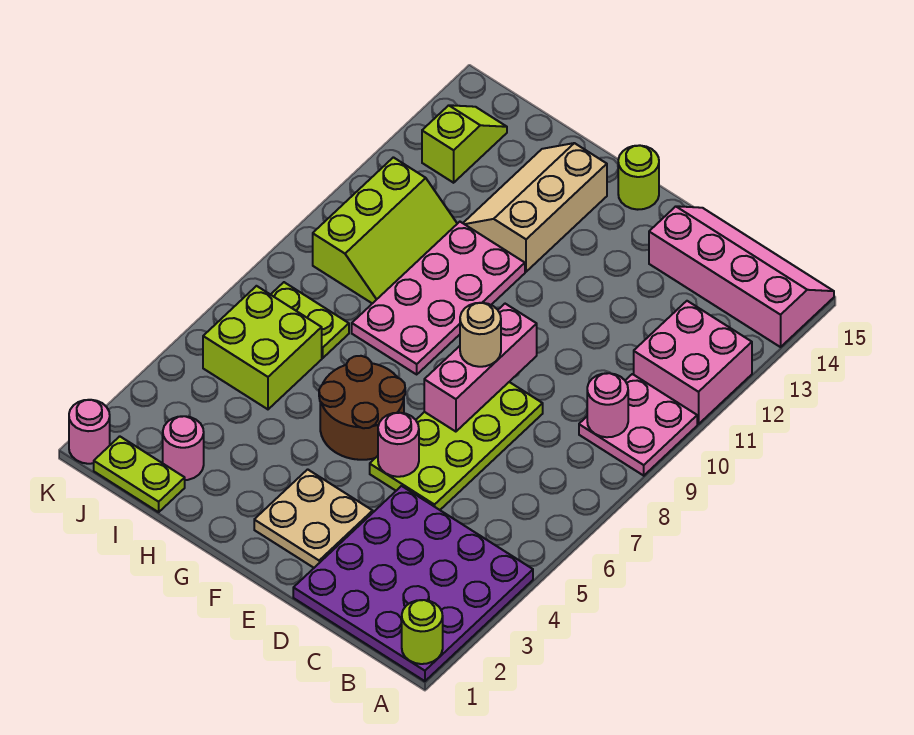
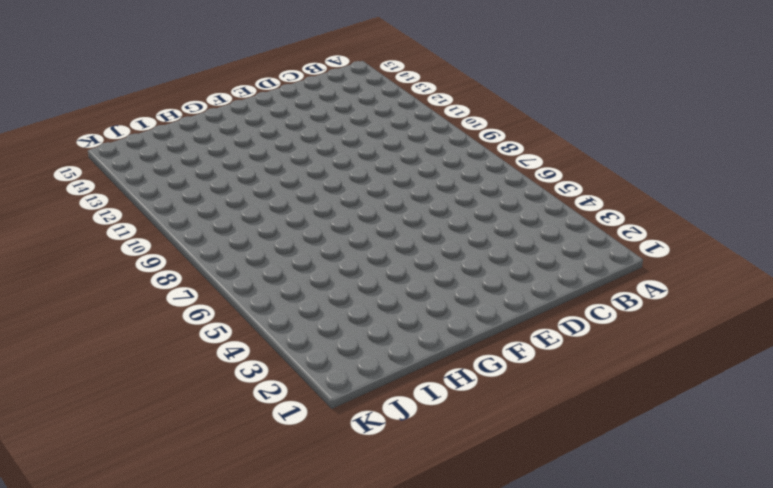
none -> purple 4x4 plate [293,486,533,681]
none -> pink 2x2 plate [579,374,697,476]
none -> pink 2x2 brick [634,301,752,424]

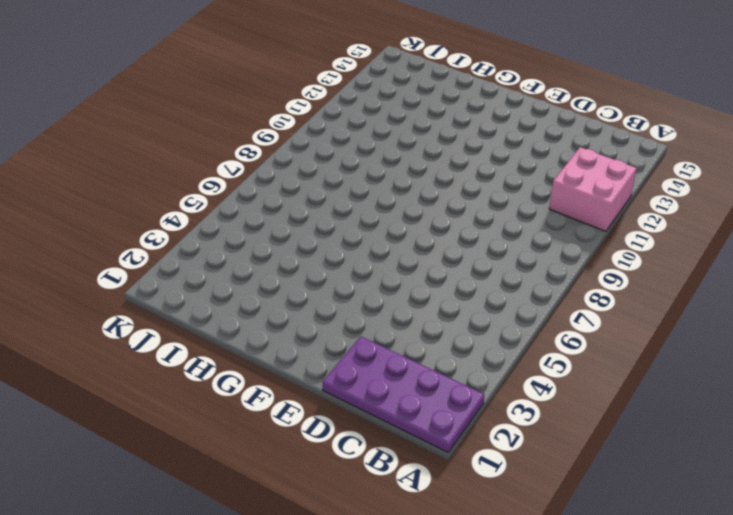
purple 2x4 plate [322,337,484,452] -> purple 4x4 plate [293,486,533,681]
none -> pink 2x2 plate [579,374,697,476]
none -> pink 2x4 slope [649,206,834,347]
none -> lime 2x4 plate [370,382,543,510]

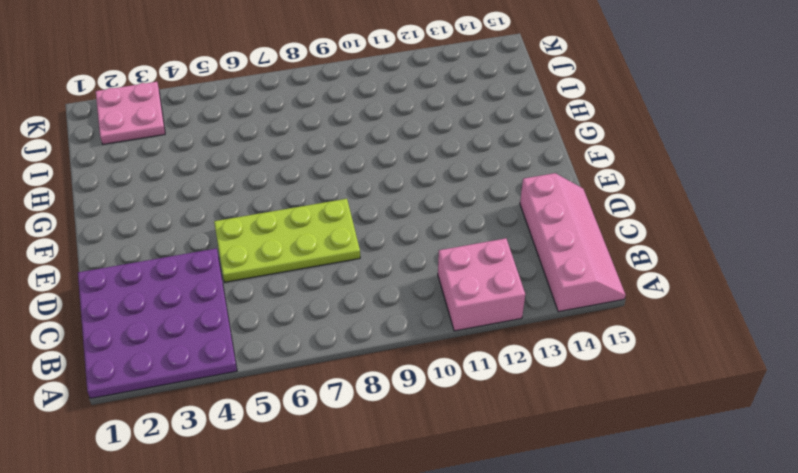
pink 2x2 plate [96,82,165,144] -> pink 2x2 plate moved to [579,374,697,476]
none -> tan 2x2 plate [254,469,373,568]
none -> brown 2x2 round brick [319,356,405,460]
none -> lime 1x1 round brick [618,145,659,210]

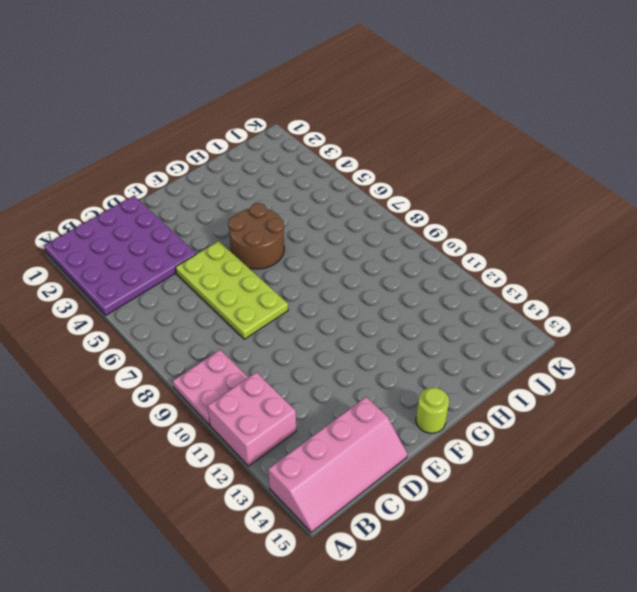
none -> tan 2x2 plate [254,469,373,568]
none -> pink 2x4 plate [352,222,525,374]
none -> tan 2x3 slope [463,143,607,272]

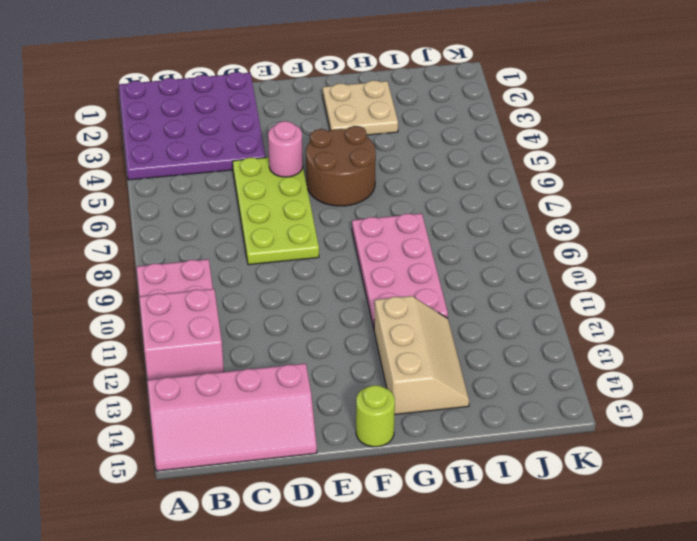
tan 2x2 plate [323,80,398,135] -> tan 2x2 plate moved to [254,469,373,568]
none -> lime 1x2 plate [94,436,185,512]
none -> pink 1x1 round brick [163,416,204,480]
none -> lime 2x2 brick [203,286,322,409]

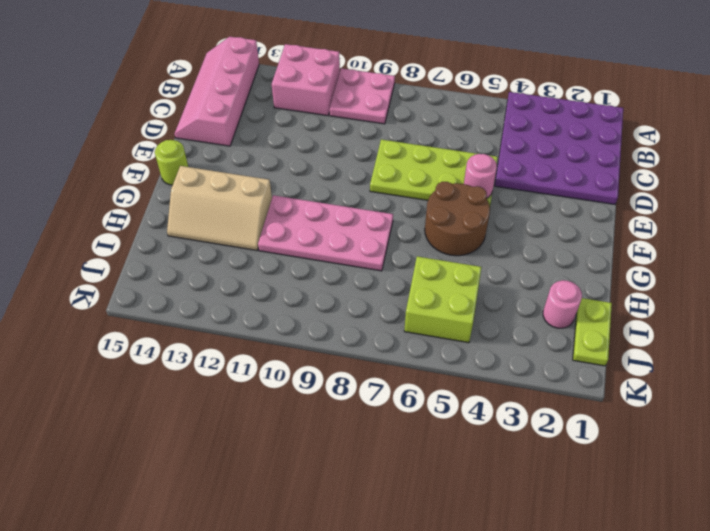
none -> tan 2x2 plate [254,469,373,568]
none -> lime 1x2 plate [271,282,349,358]
none -> lime 2x3 slope [313,157,457,304]

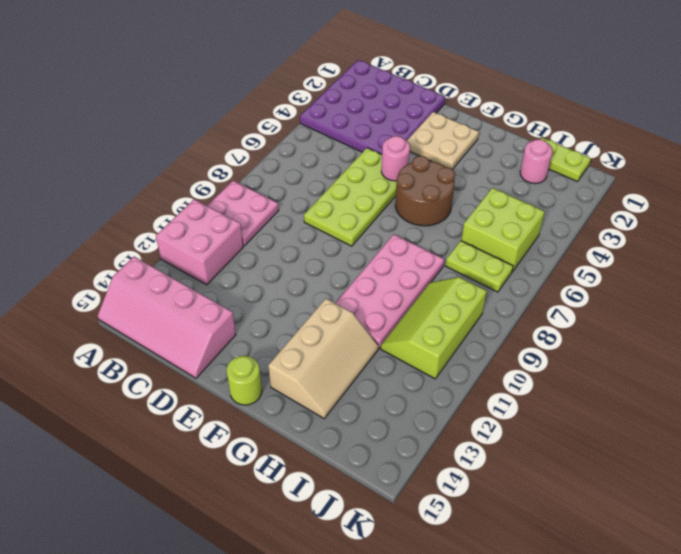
none -> lime 1x2 slope [422,105,507,183]
none -> pink 1x1 round brick [69,400,110,464]
none -> lime 1x1 round brick [402,600,443,664]

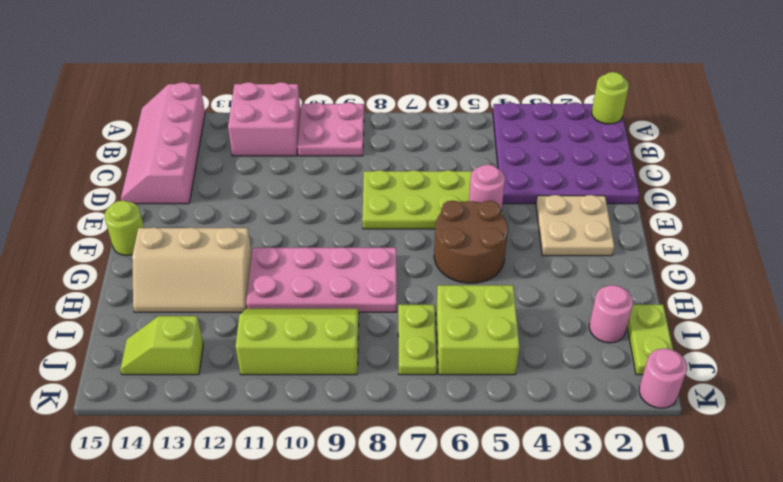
none -> pink 1x1 round brick [587,373,628,437]
none -> pink 1x3 brick [424,304,537,432]
none -> tan 1x1 round brick [460,303,501,367]

